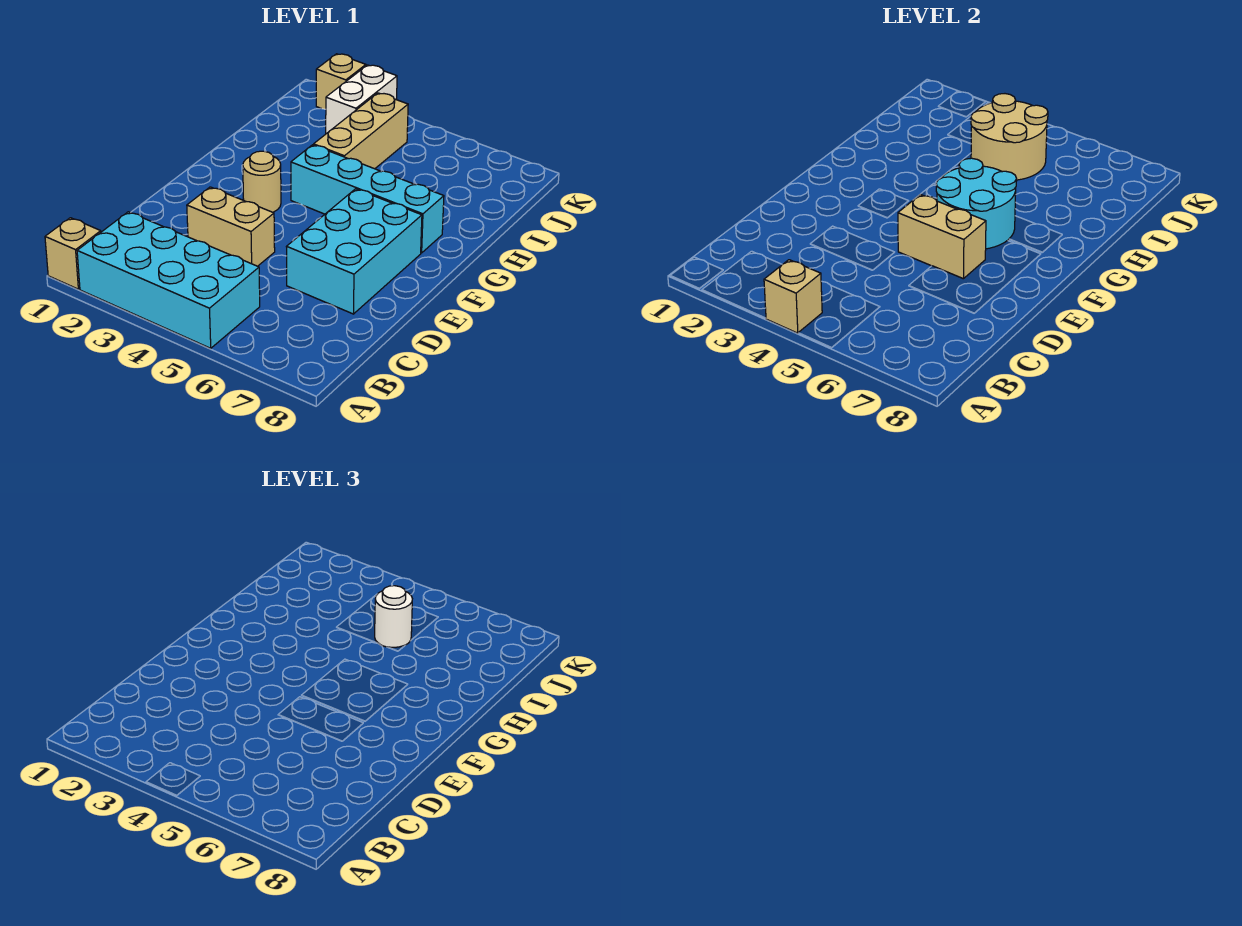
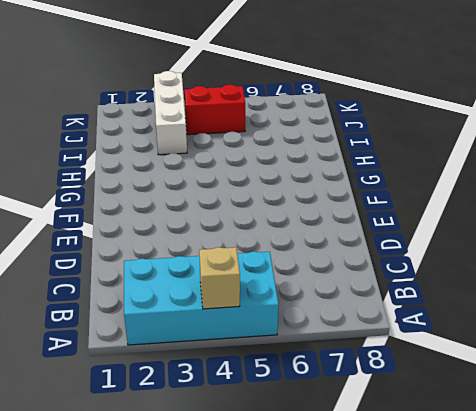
white 1x3 brick [154,71,187,155] -> white 1x2 brick [326,65,397,134]
red 1x2 brick [185,85,245,135] -> tan 1x3 brick [314,93,408,169]
none -> tan 1x1 brick [45,218,101,289]
none -> tan 1x2 brick [187,187,275,266]
none -> cyan 2x3 brick [286,189,422,314]

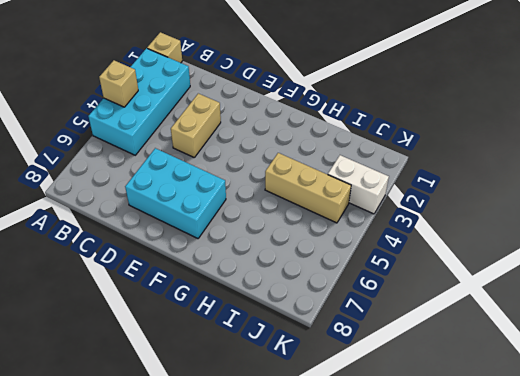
none -> tan 1x1 round brick [243,151,281,212]
none -> cyan 1x4 brick [291,145,444,253]
none -> tan 1x1 brick [316,54,366,109]

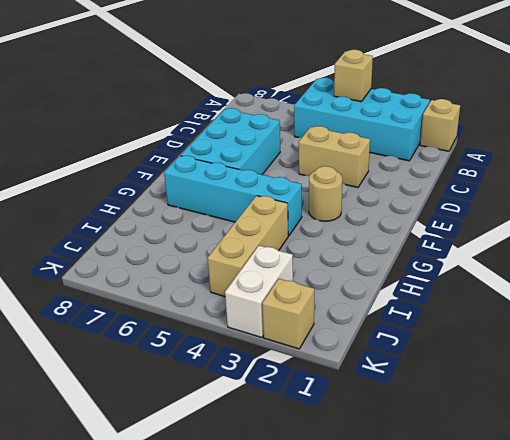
none -> tan 1x2 brick [898,194,986,279]
none -> cyan 2x2 round brick [936,158,1017,249]
none -> tan 2x2 round brick [971,94,1048,180]

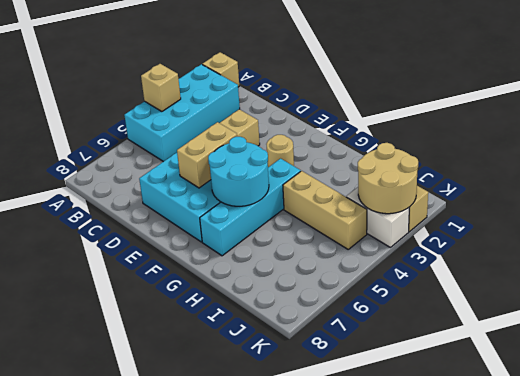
tan 2x2 round brick [358,143,418,214] -> tan 2x2 round brick moved to [971,94,1048,180]
none -> white 1x1 round brick [375,586,412,647]

